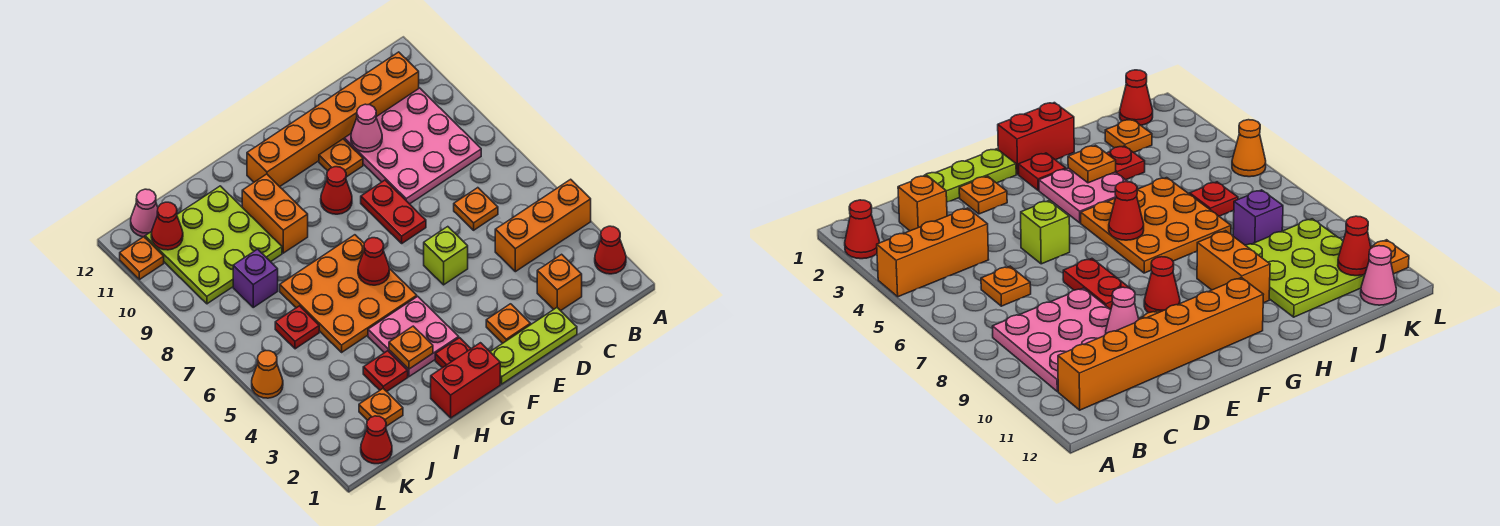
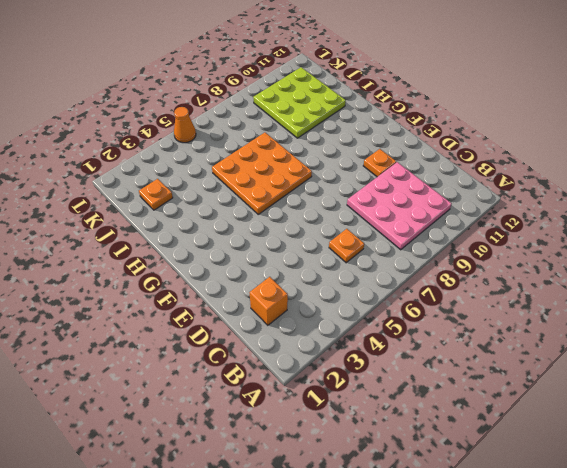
none -> red 1x1 cone [595,226,626,274]
none -> orange 1x3 brick [495,179,591,272]
none -> orange 1x6 brick [247,52,419,187]
none -> lime 1x3 plate [490,308,577,384]

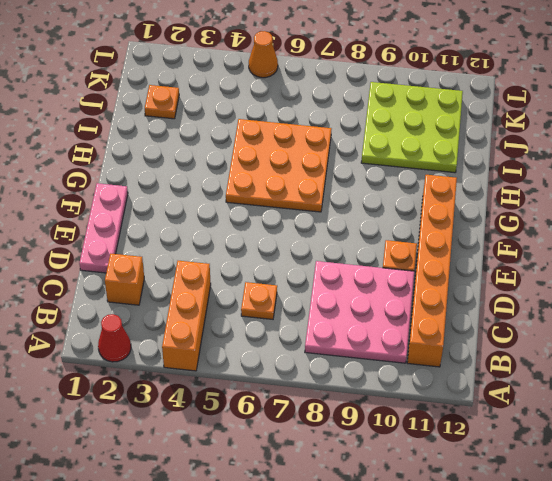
pink 1x3 plate [79,183,128,273] -> lime 1x3 plate [490,308,577,384]
none -> orange 1x1 plate [486,304,531,343]
none -> lime 1x1 brick [424,227,468,285]
none -> red 1x2 plate [361,180,426,243]
none -> red 1x1 cone [321,167,352,214]

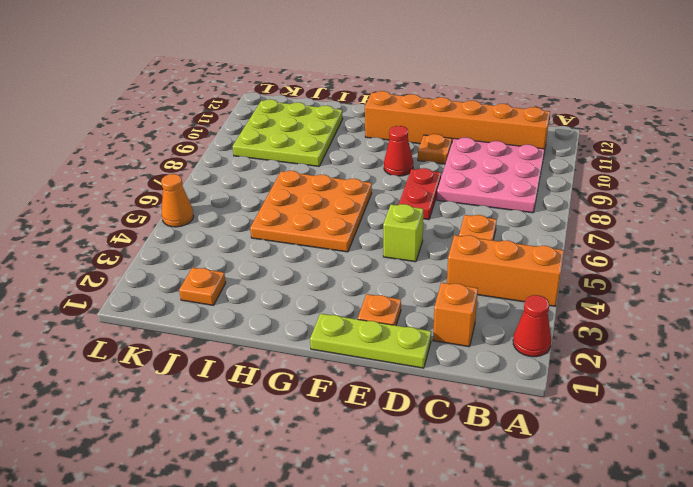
none -> red 1x2 brick [431,343,500,418]
none -> red 1x1 plate [435,338,471,368]
none -> pink 2x2 plate [368,296,459,377]
none -> orange 1x2 brick [242,174,308,253]

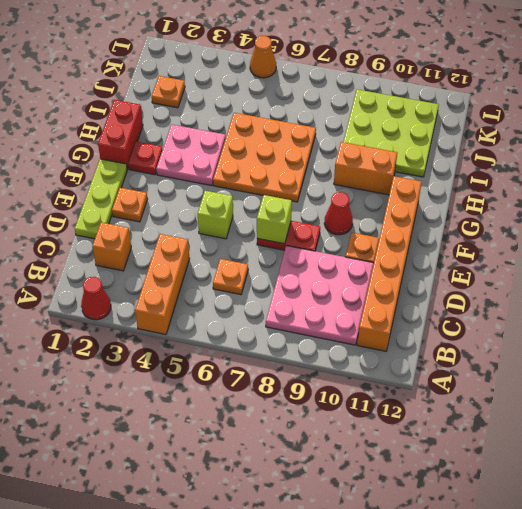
lime 1x1 brick [257,195,292,244] -> none
none -> red 1x1 plate [363,351,408,391]
none -> red 1x1 plate [275,306,319,349]
none -> purple 1x1 brick [233,249,278,307]
none -> red 1x1 cone [361,416,392,464]

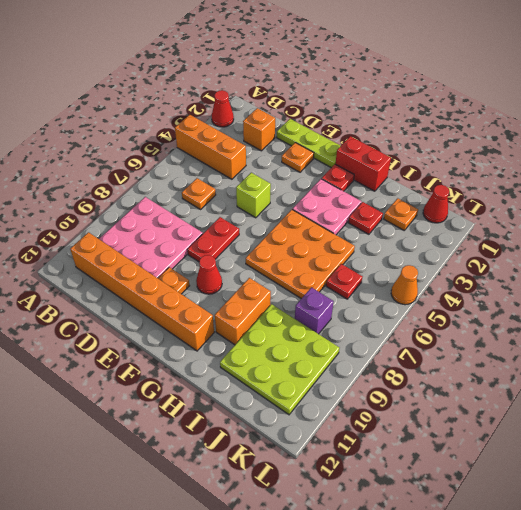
none -> pink 1x1 cone [131,189,158,237]
none -> orange 1x1 plate [120,237,164,280]
none -> pink 1x1 cone [351,104,382,152]
none -> red 1x1 cone [358,238,389,285]

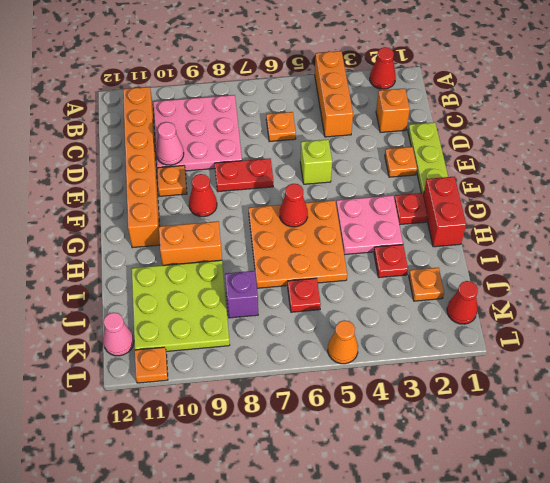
none -> orange 1x1 plate [389,326,433,369]
none -> red 1x1 cone [151,202,183,250]

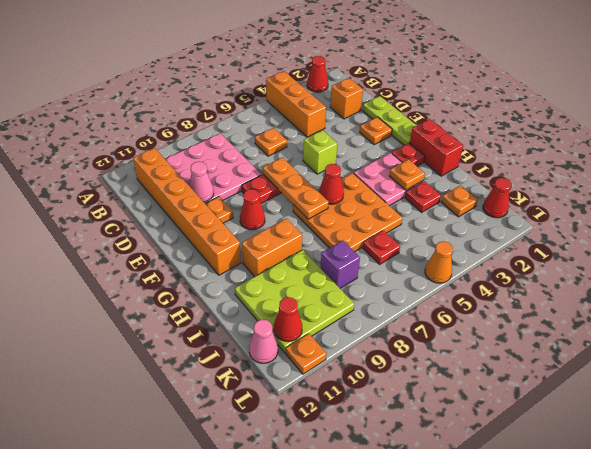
orange 1x3 plate [263,157,329,219] -> none

